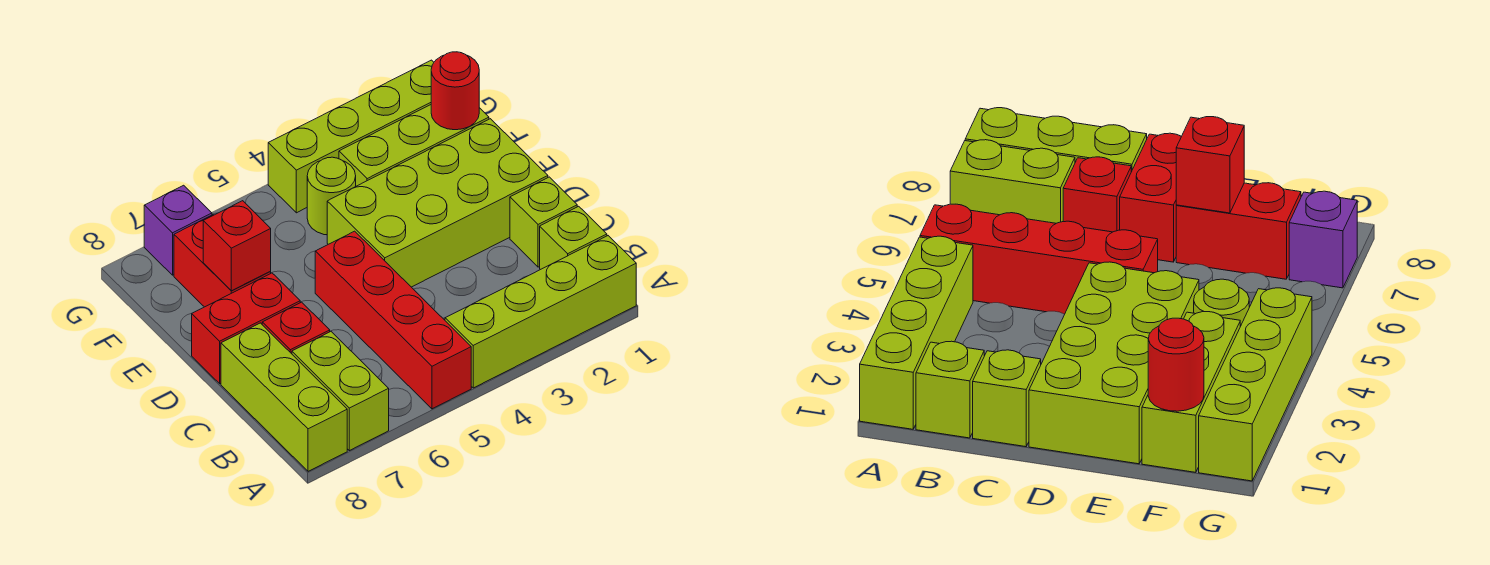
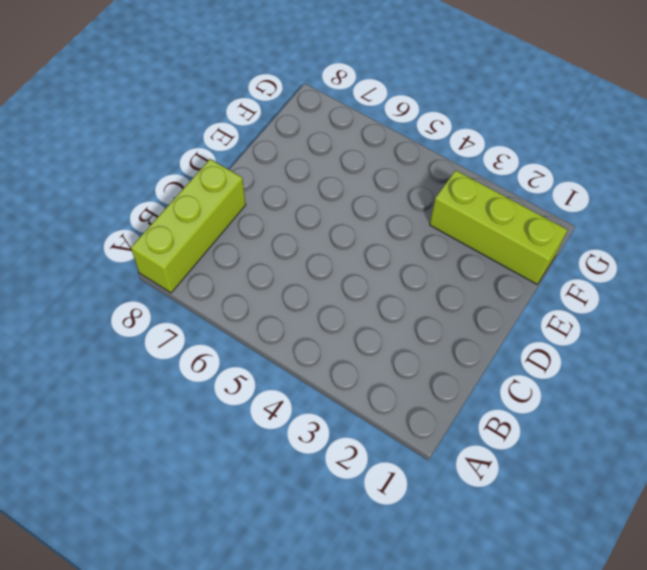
none -> lime 1x4 brick [445,236,636,388]
none -> red 1x4 brick [315,231,471,409]
none -> lime 1x2 brick [292,332,389,451]

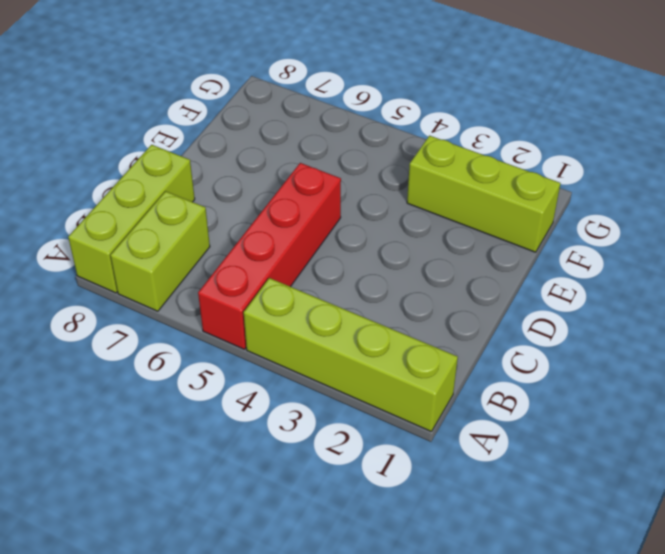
none -> lime 1x1 brick [540,206,607,270]
none -> lime 1x1 brick [510,177,577,267]
none -> red 1x1 brick [262,302,330,354]

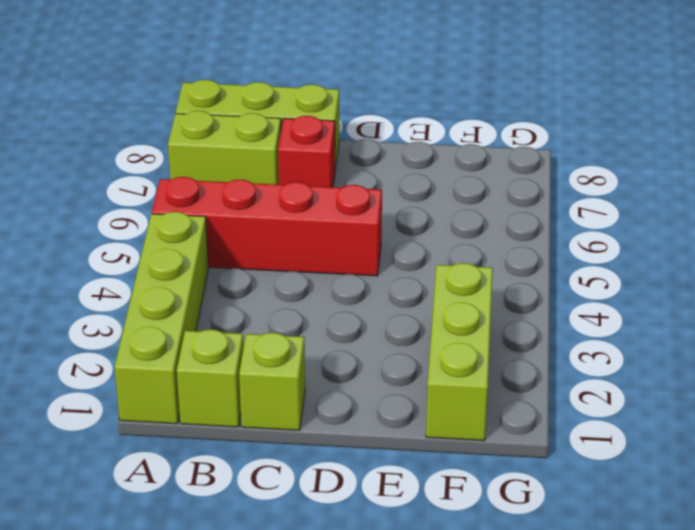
none -> lime 2x4 brick [327,119,548,287]
none -> red 1x2 brick [192,273,300,384]
none -> red 1x2 brick [174,215,271,307]

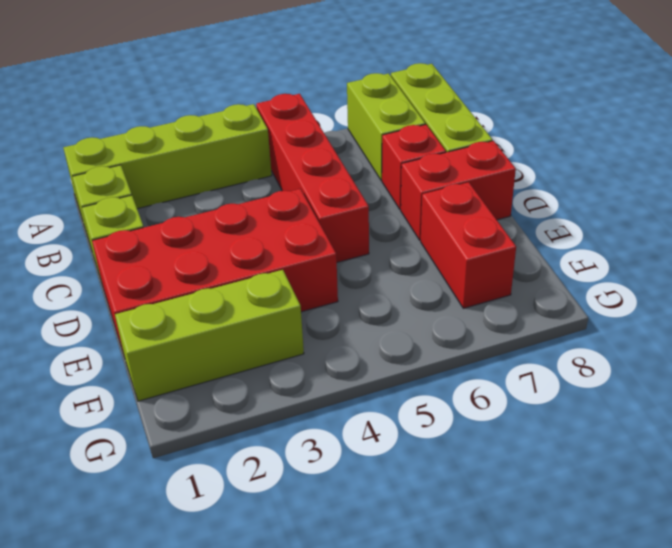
red 2x4 brick [92,189,338,354] -> lime 2x4 brick [327,119,548,287]
none -> lime 1x1 round brick [307,157,356,235]
none -> lime 1x4 brick [268,60,434,213]
none -> purple 1x1 brick [144,185,212,275]

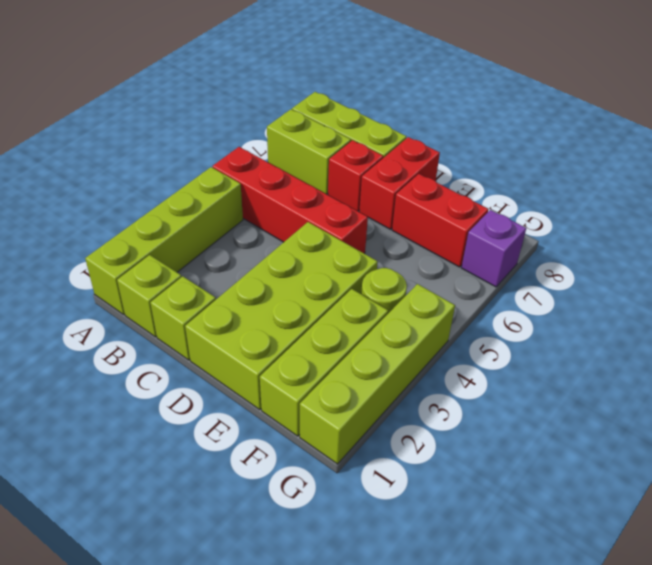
none -> red 1x1 brick [203,201,271,291]
none -> red 1x1 round brick [431,52,479,130]

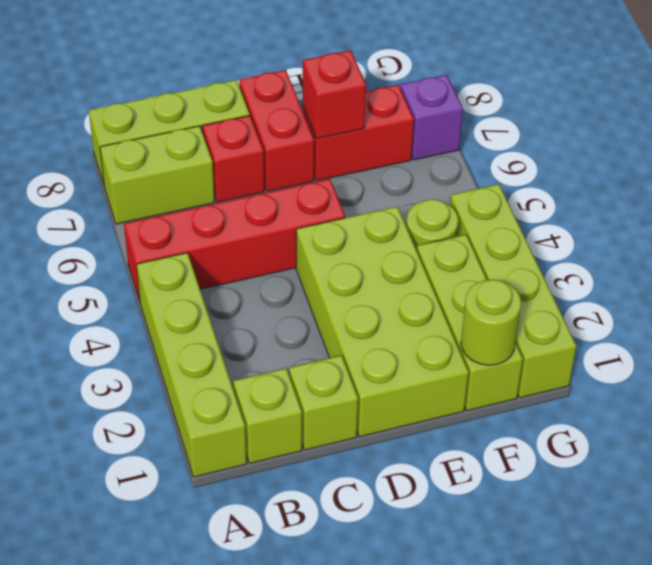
lime 1x1 round brick [461,279,521,365] -> red 1x1 round brick [431,52,479,130]

